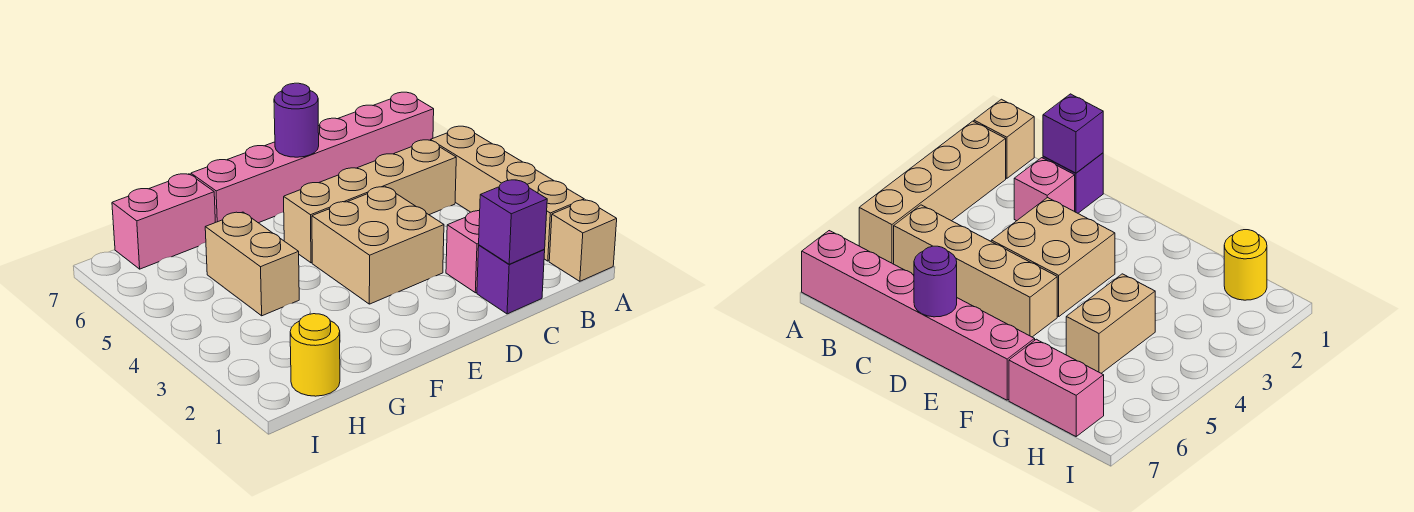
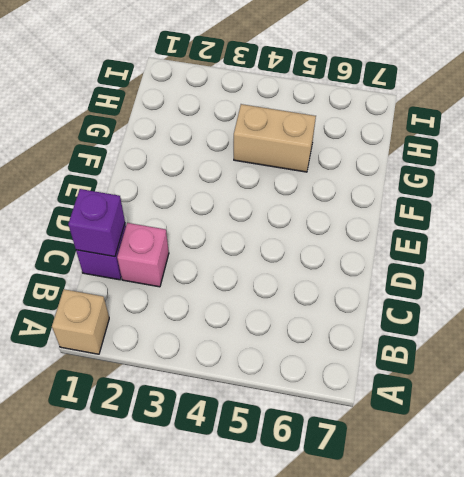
none -> tan 1x4 brick [430,126,584,261]
none -> pink 1x6 brick [191,92,434,223]
none -> tan 1x4 brick [284,140,456,263]

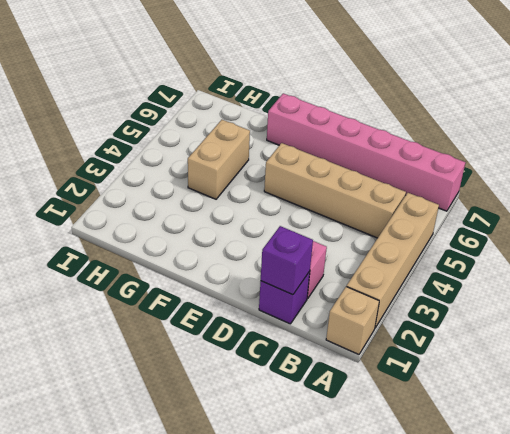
none -> tan 2x2 brick [312,187,444,304]
none -> pink 1x2 brick [112,174,215,269]
none -> yellow 1x1 round brick [290,314,340,396]

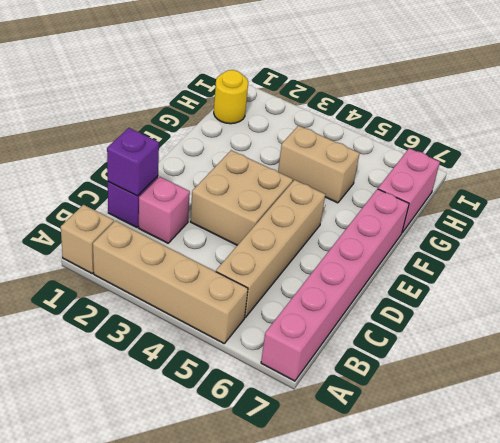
none -> purple 1x1 round brick [274,83,319,157]

